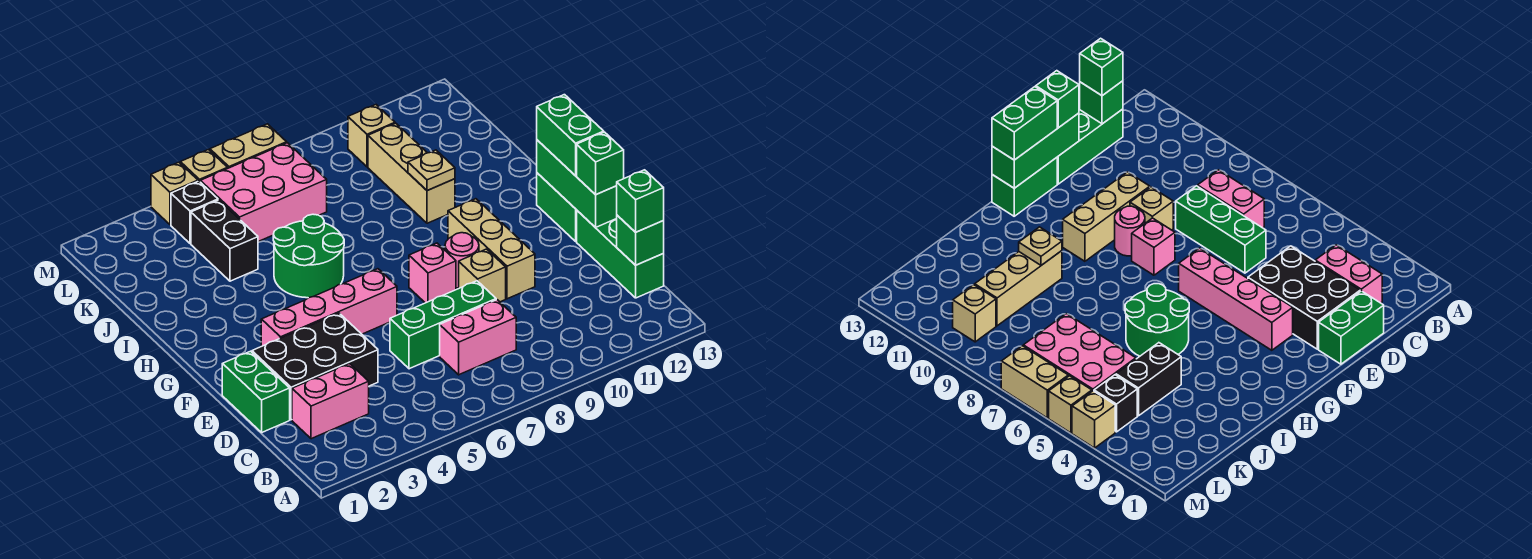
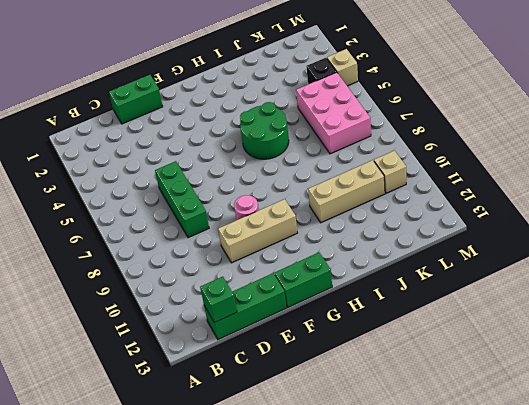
none -> pink 1x2 brick [292,364,369,439]
none -> pink 1x2 brick [440,300,516,375]
none -> black 2x3 brick [252,313,378,420]

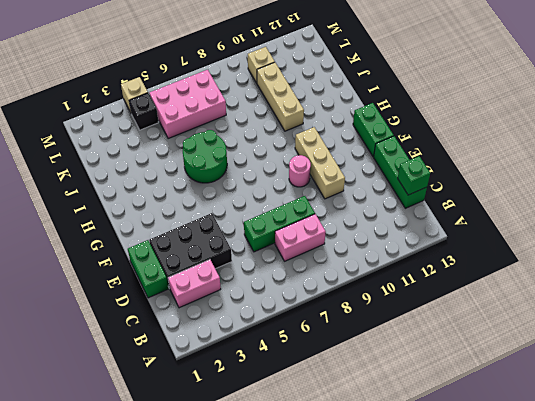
none -> tan 1x1 brick [459,249,506,302]
none -> pink 1x4 brick [261,269,397,346]
none -> pink 1x1 brick [409,243,456,303]

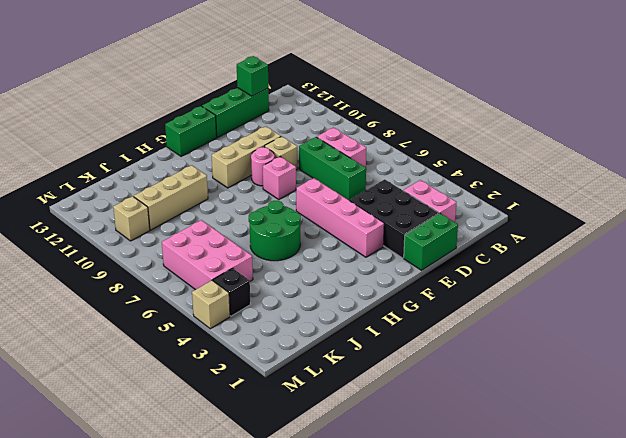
none -> black 1x2 brick [191,200,258,281]
none -> tan 1x1 brick [180,150,228,181]
none -> tan 1x2 brick [210,124,287,168]

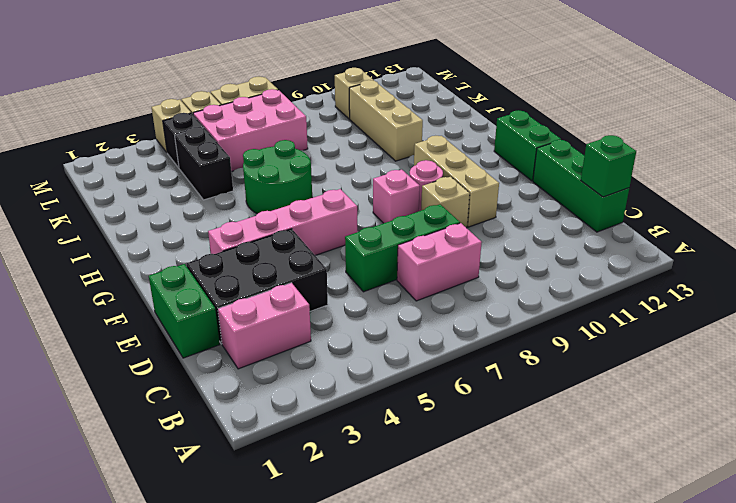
none -> green 1x3 brick [537,140,617,228]
none -> tan 1x1 plate [408,150,455,191]
none -> green 1x1 brick [617,170,664,232]

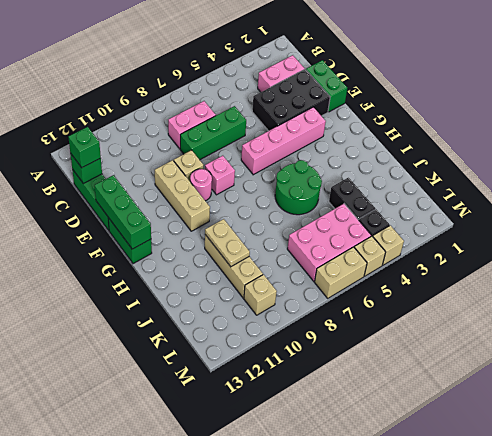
tan 1x2 plate [205,219,250,267] -> tan 1x1 plate [408,150,455,191]
none -> green 1x1 brick [577,132,624,195]
none -> green 1x2 brick [537,95,604,176]

